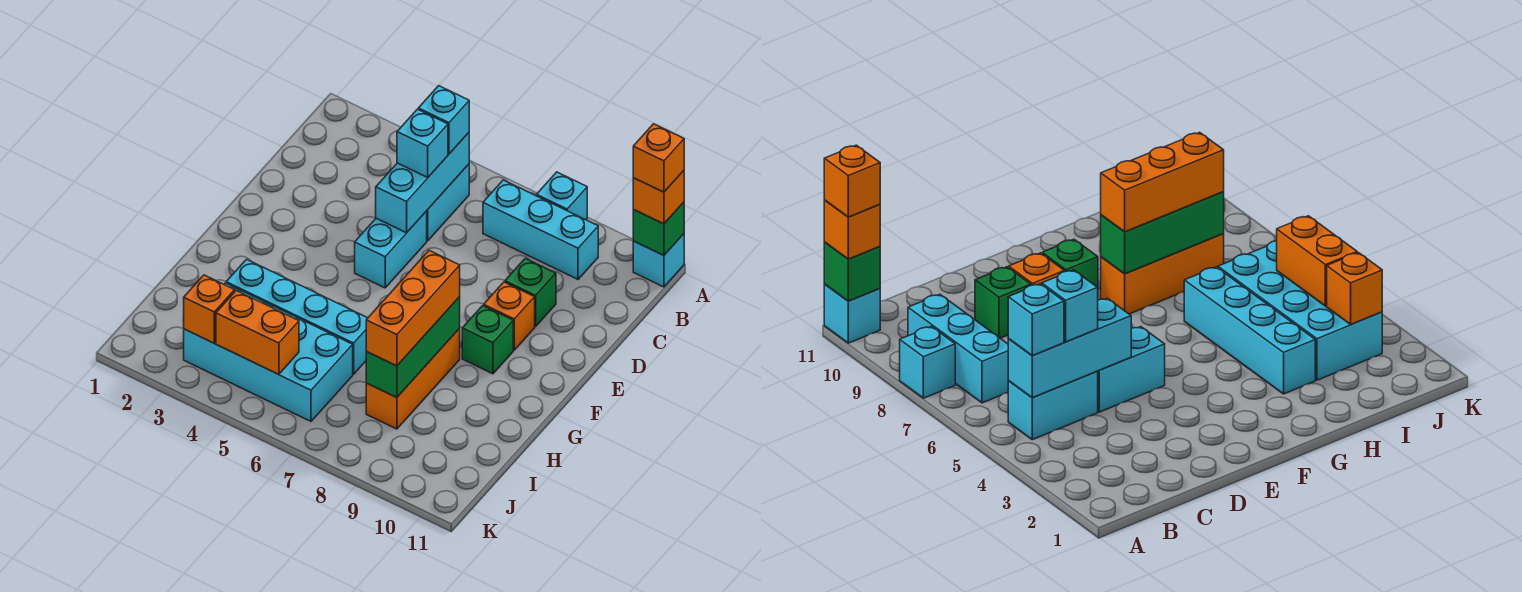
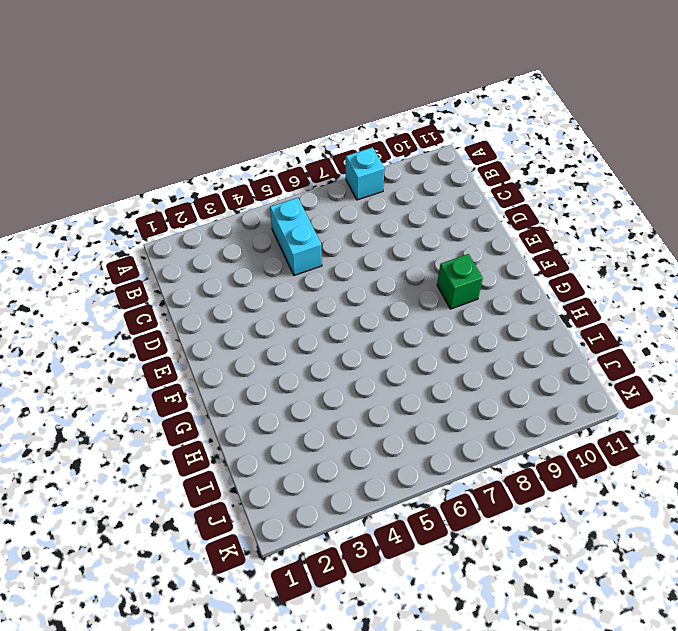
none -> cyan 1x1 brick [633,234,684,287]
none -> cyan 1x3 brick [483,180,598,279]
none -> cyan 1x2 brick [355,211,427,288]

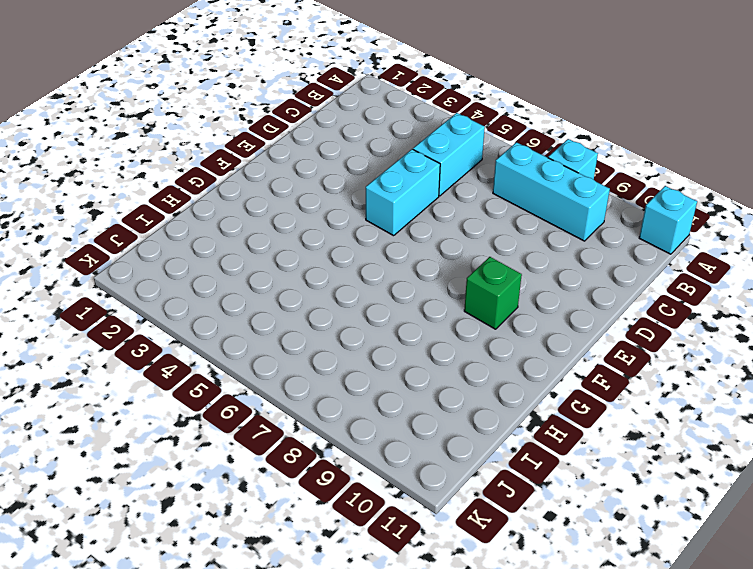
none -> green 1x1 brick [505,258,556,327]
none -> orange 1x1 brick [484,282,535,350]
none -> orange 1x3 brick [366,329,460,429]

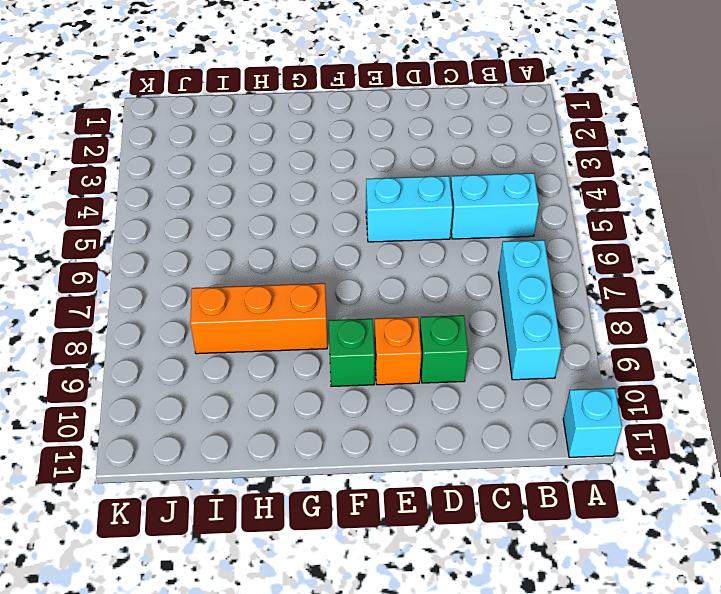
none -> cyan 1x1 brick [536,172,587,220]
none -> cyan 1x4 brick [226,259,367,374]
none -> cyan 2x4 brick [184,283,353,421]

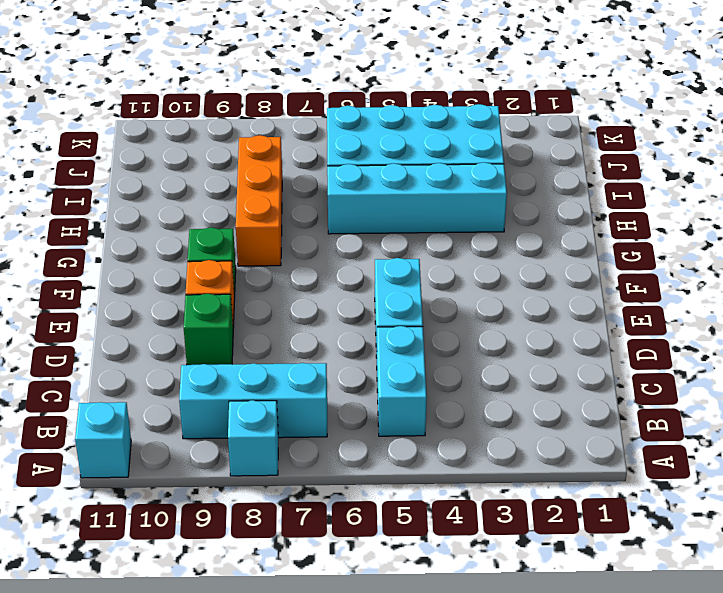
none -> green 1x1 brick [633,202,684,256]
none -> cyan 1x3 brick [376,133,469,233]
none -> green 1x3 brick [366,297,460,398]

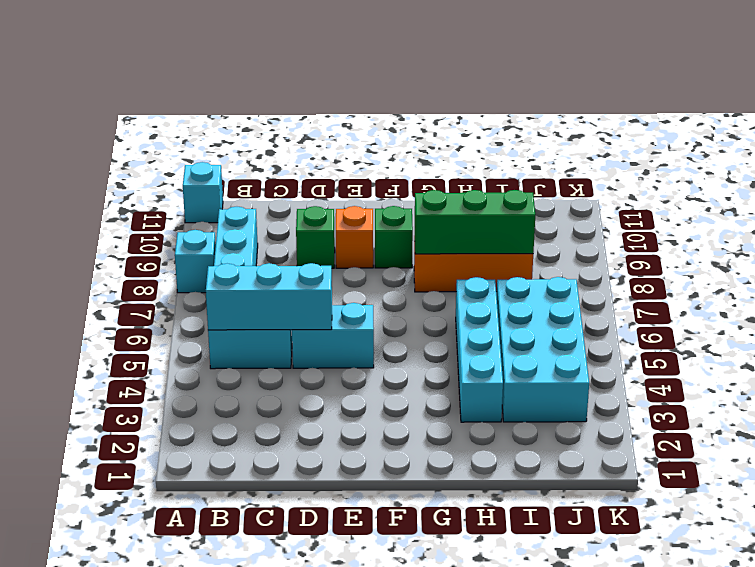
none -> green 1x1 brick [633,202,684,256]
none -> orange 1x1 brick [184,275,235,343]
none -> orange 1x2 brick [216,291,299,375]

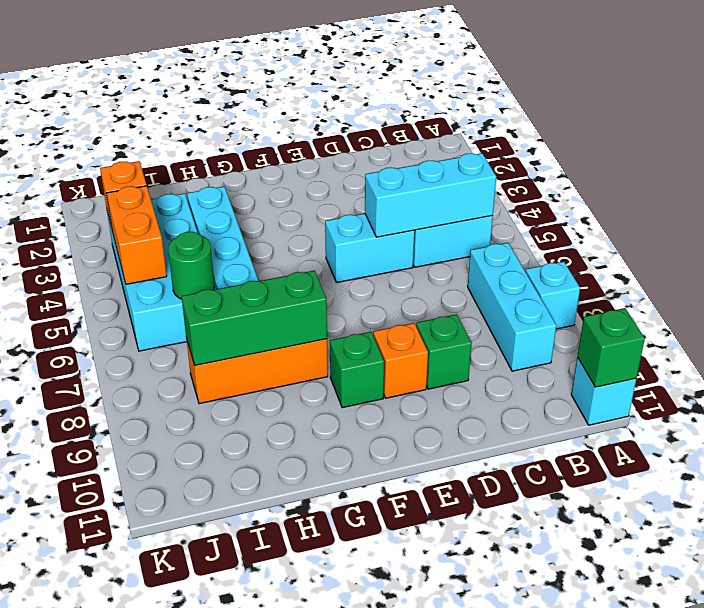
green 1x1 round brick [168,232,214,299] -> none
none -> orange 1x1 brick [633,171,684,224]
none -> cyan 1x1 brick [418,86,469,154]
none -> cyan 1x1 brick [397,109,448,177]

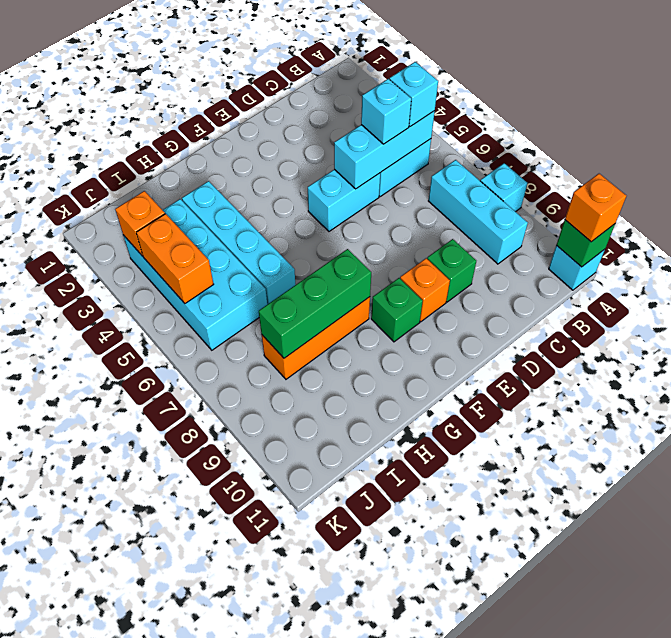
none -> orange 1x3 brick [366,250,460,366]
none -> orange 1x1 brick [633,124,684,192]

